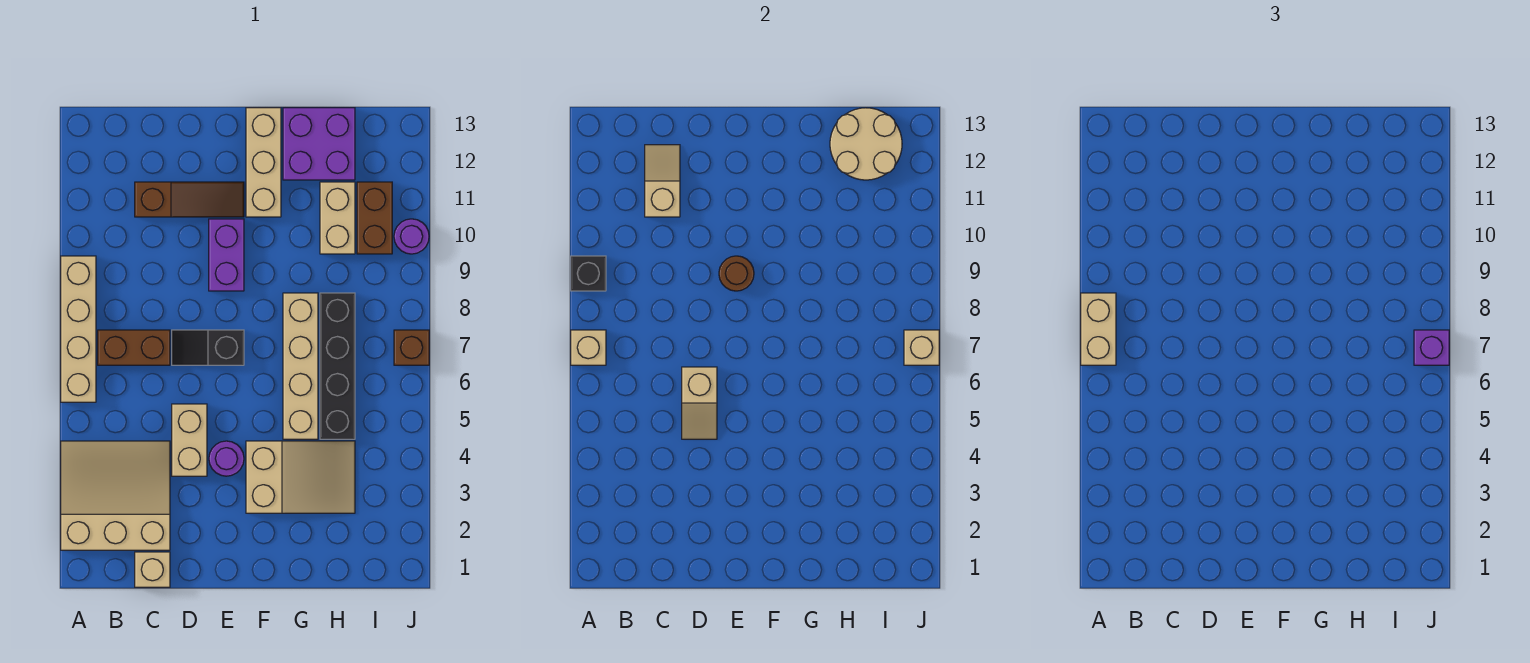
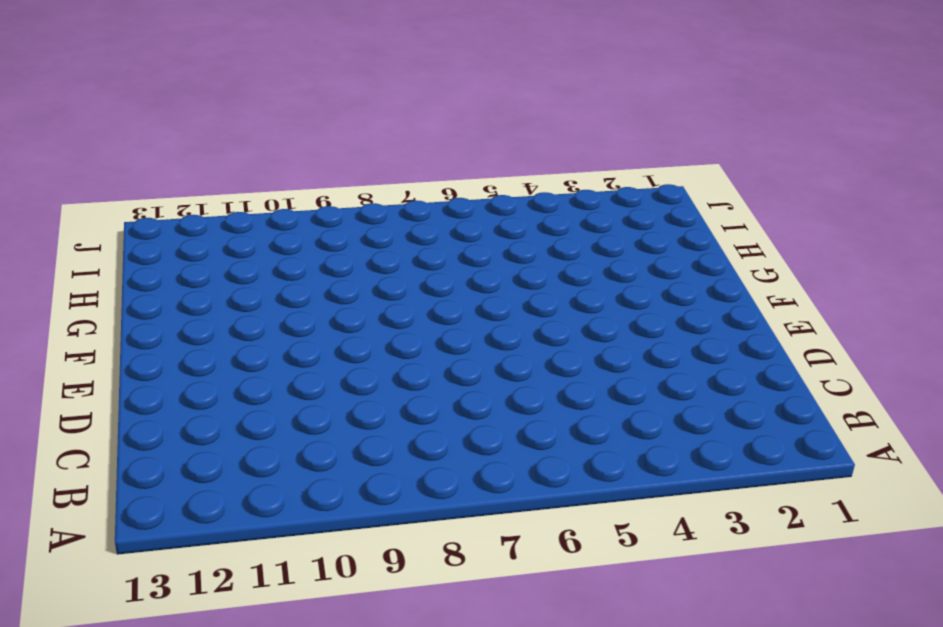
none -> tan 3x3 slope [61,441,170,550]
none -> tan 1x4 brick [61,256,96,402]
none -> brown 1x2 brick [98,330,170,365]

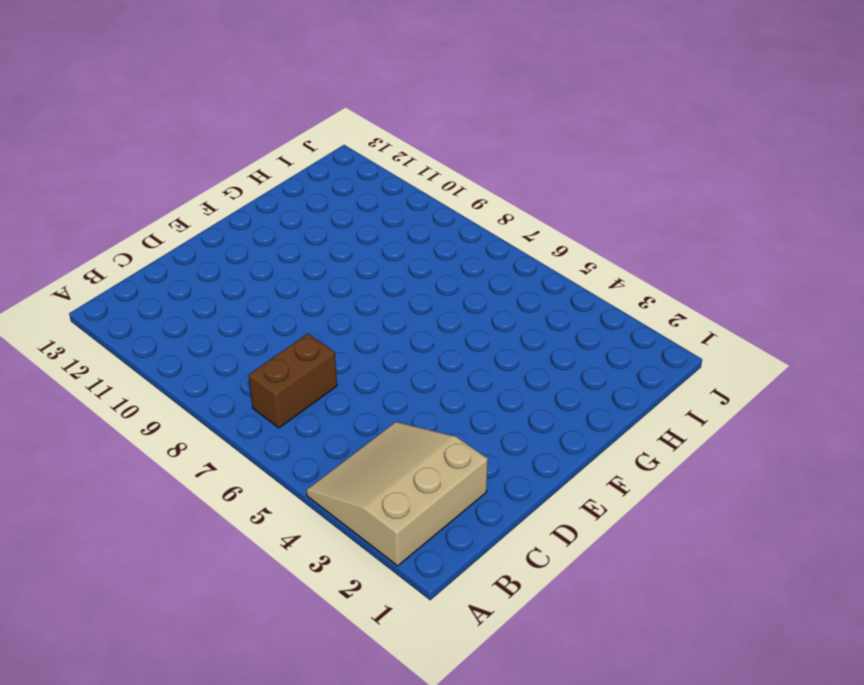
none -> tan 1x4 brick [61,256,96,402]
none -> tan 1x1 brick [135,552,170,587]
none -> brown 1x3 slope [135,182,244,217]

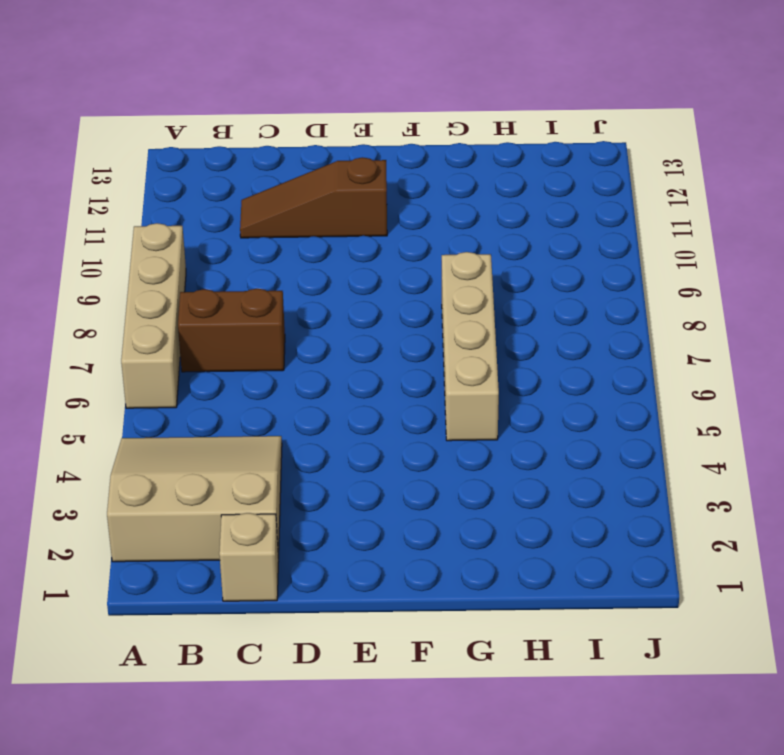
brown 1x3 slope [240,157,387,238] -> brown 1x3 slope turned to [135,182,244,217]
none -> tan 1x2 brick [172,404,207,476]
none -> black 1x2 slope [172,330,244,365]
none -> purple 1x1 round brick [209,441,244,476]

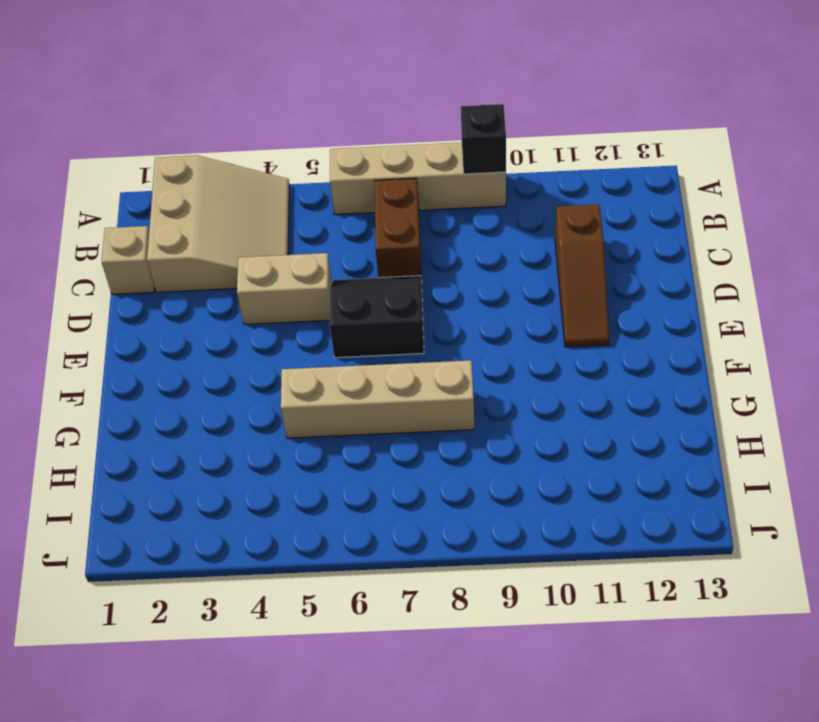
black 2x2 slope [330,276,424,358] -> black 1x2 slope [172,330,244,365]
none -> purple 1x1 round brick [209,441,244,476]
none -> purple 1x2 brick [209,219,244,291]
none -> tan 2x3 slope [246,441,355,513]

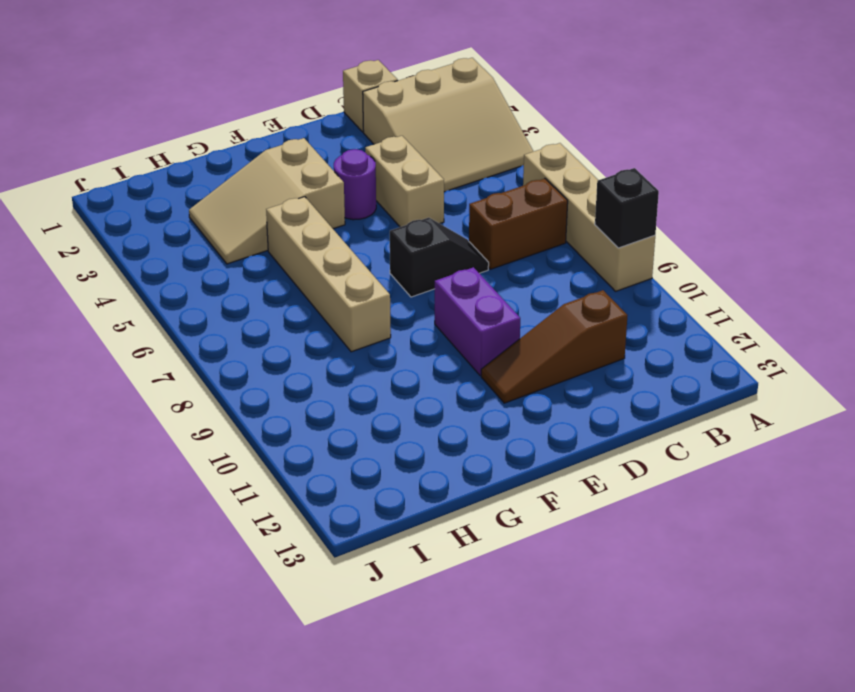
none -> tan 1x3 brick [246,108,281,217]
none -> purple 2x2 brick [283,108,355,180]
none -> black 1x4 brick [320,293,355,439]

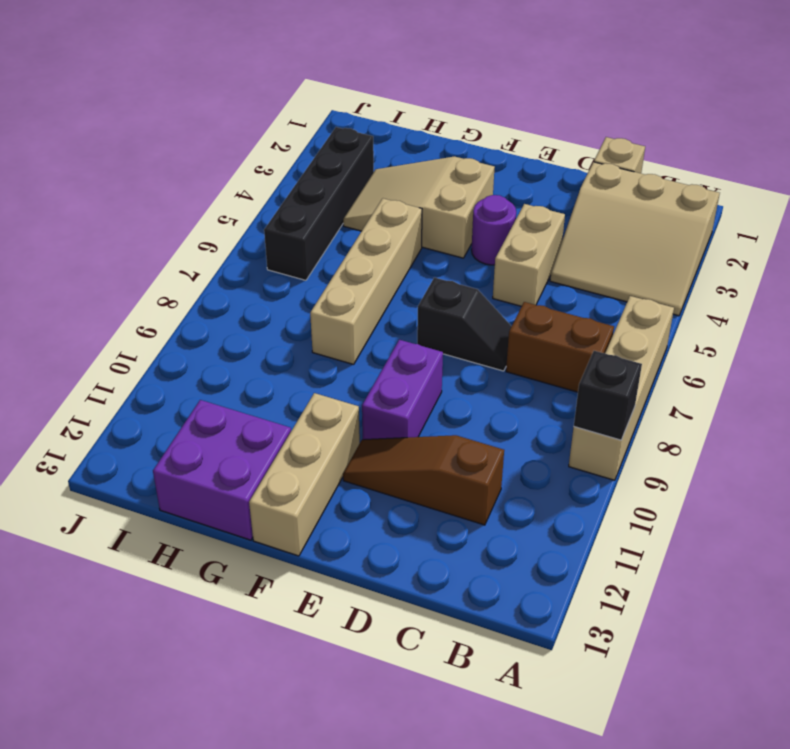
black 1x4 brick [264,127,374,280] -> black 1x4 brick moved to [320,293,355,439]
none -> tan 1x2 brick [320,182,355,254]
none -> brown 1x2 brick [357,182,392,254]
none -> brown 1x1 brick [394,330,429,365]

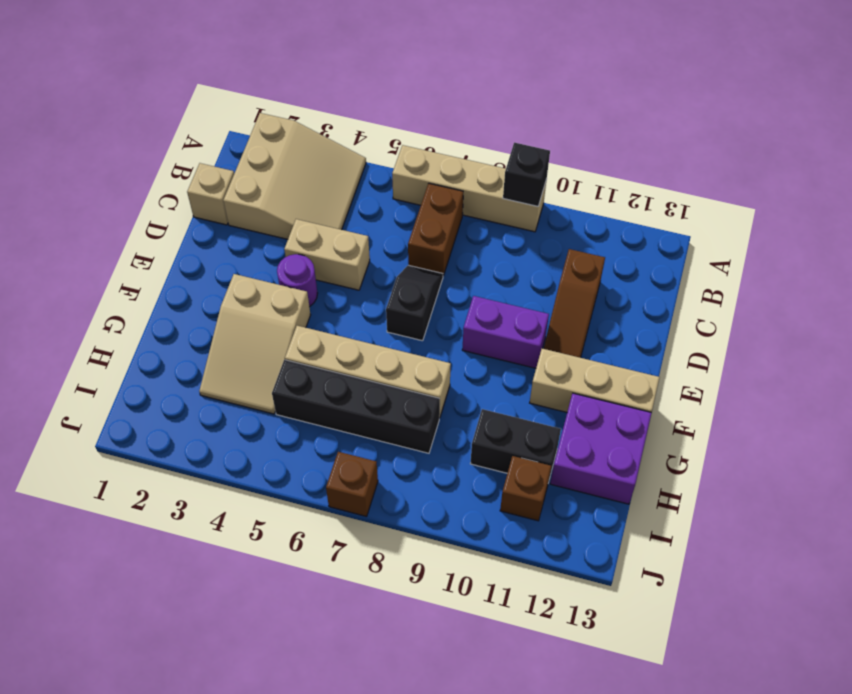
black 1x2 brick [470,409,561,479] -> tan 1x2 brick [320,182,355,254]
brown 1x1 brick [500,456,551,521] -> brown 1x2 brick [357,182,392,254]
none -> purple 1x1 round brick [394,219,429,254]
none -> tan 1x1 brick [571,330,606,365]
none -> tan 1x2 slope [645,145,680,217]

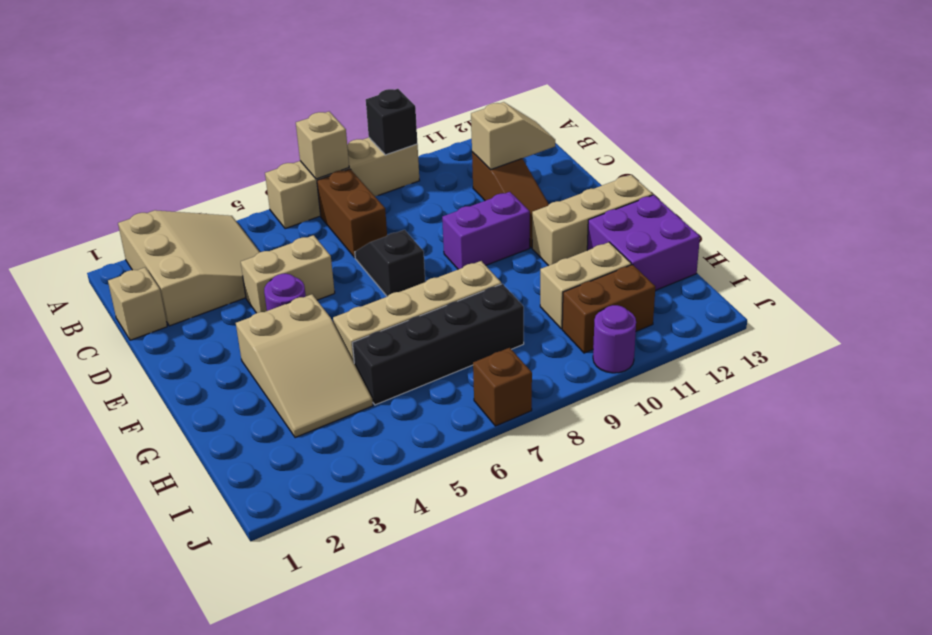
none -> tan 1x2 slope [682,367,717,439]
none -> brown 1x1 round brick [719,256,754,291]
none -> tan 2x2 round brick [830,108,902,180]

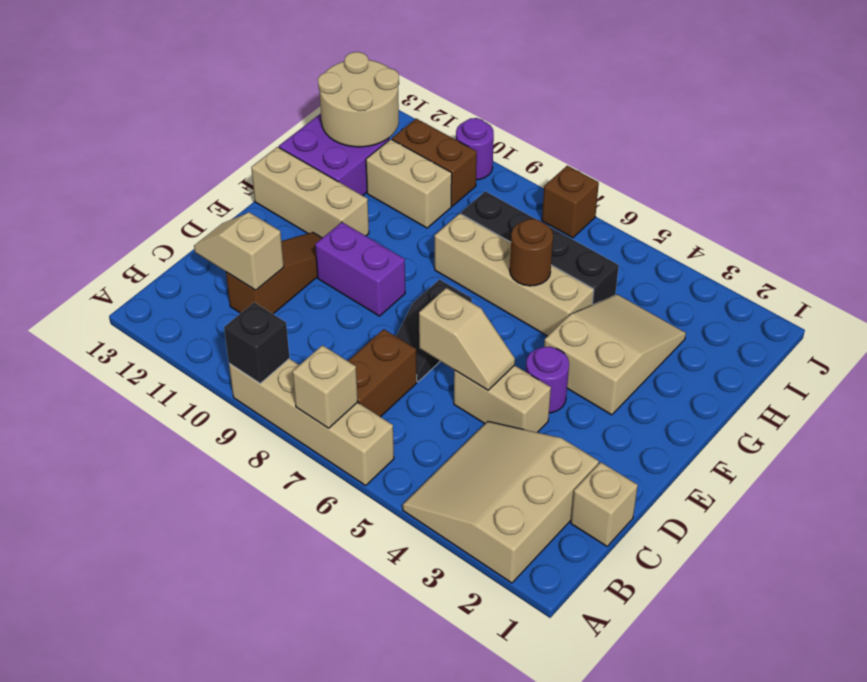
brown 1x1 round brick [510,219,553,286] -> brown 1x1 round brick moved to [719,256,754,291]
none -> tan 1x1 brick [904,330,939,365]
none -> tan 1x2 brick [1081,293,1116,365]
none -> purple 1x1 brick [1414,330,1449,365]

